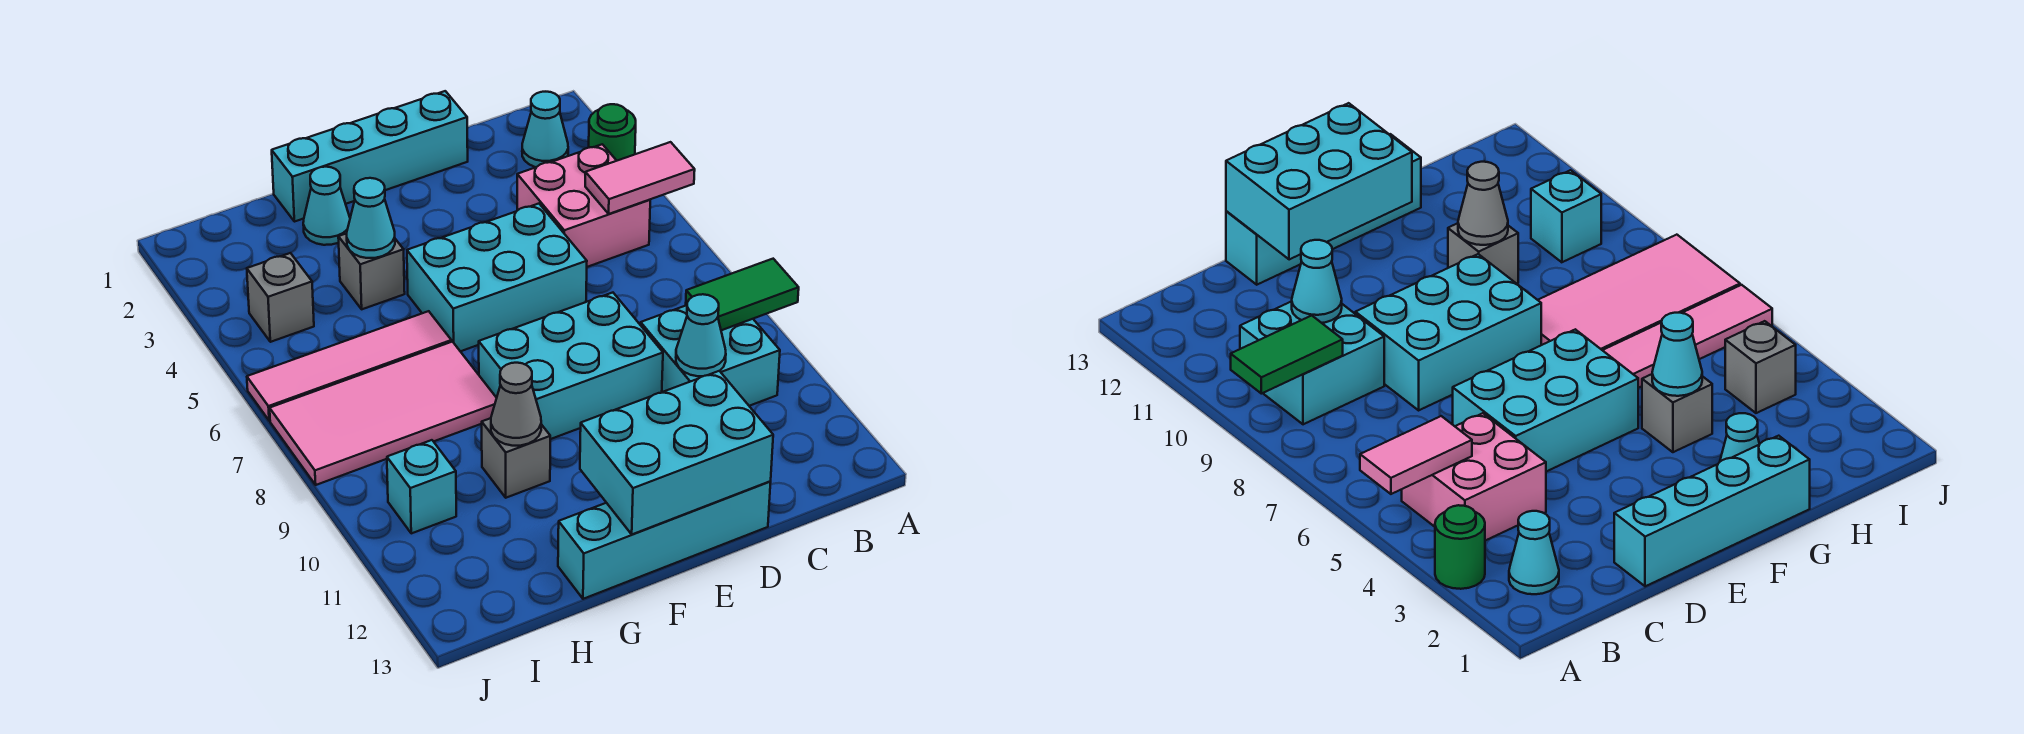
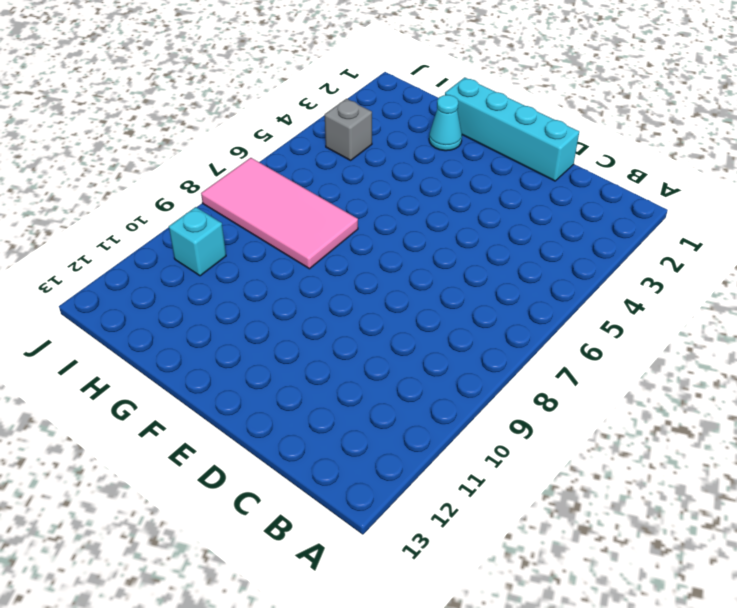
none -> green 1x1 round brick [589,104,636,161]
none -> cyan 1x1 cone [522,92,568,167]
none -> pink 2x2 brick [517,144,650,267]

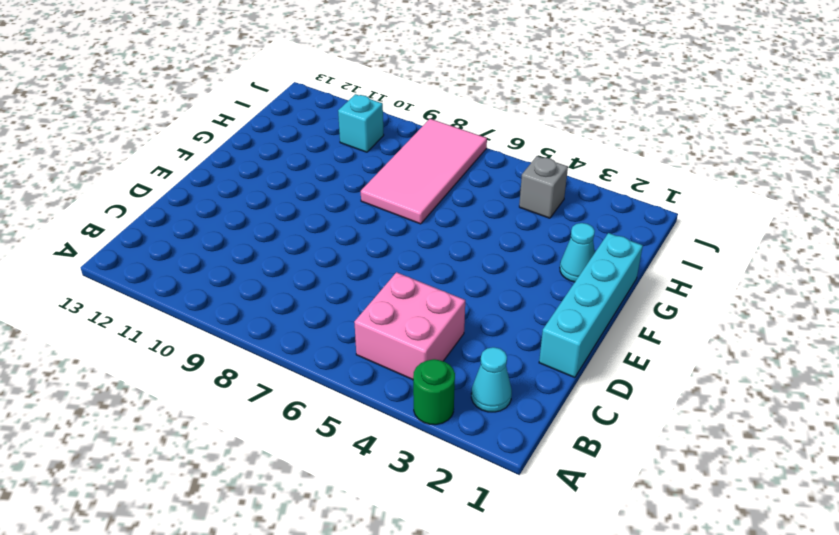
none -> cyan 2x2 brick [641,306,780,406]
none -> cyan 2x3 brick [407,204,587,351]
none -> cyan 2x3 brick [479,293,663,439]

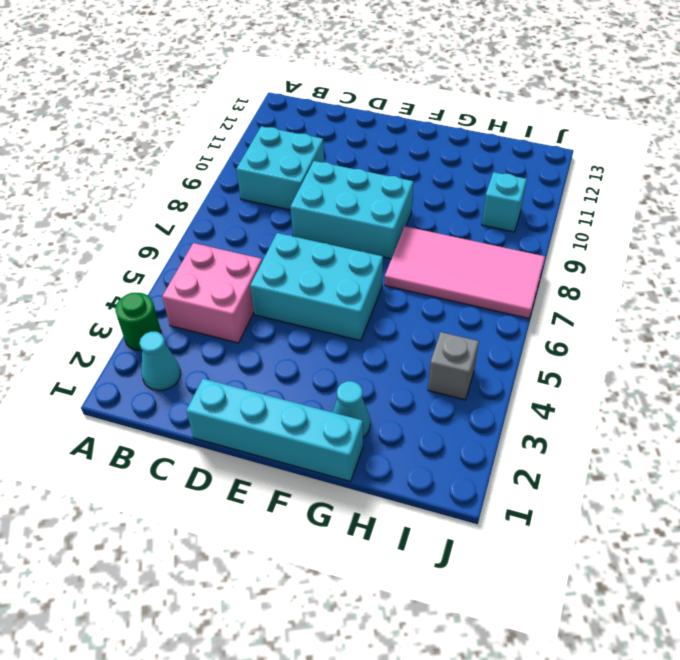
none -> cyan 1x4 brick [558,482,771,599]
none -> grey 1x1 brick [338,233,405,309]
none -> pink 1x4 tile [247,311,451,421]

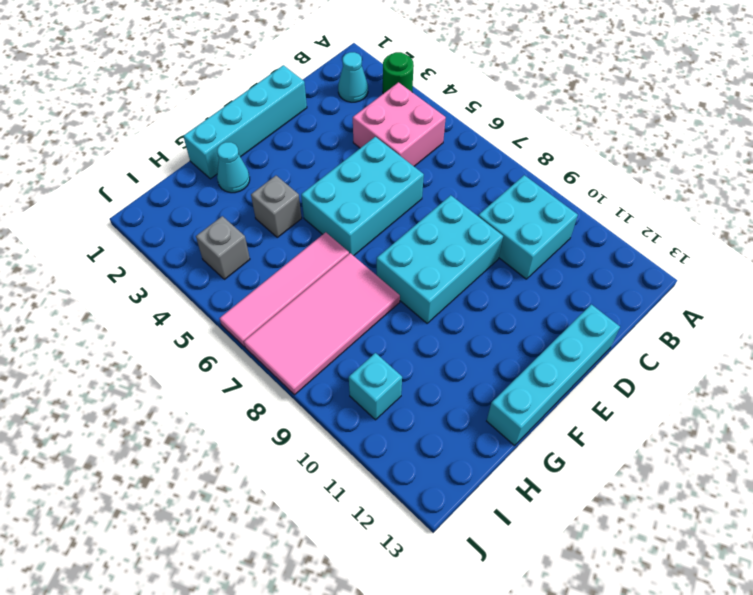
none -> grey 1x1 brick [482,418,550,498]
none -> pink 1x2 tile [585,142,695,214]
none -> green 1x2 tile [686,259,799,330]

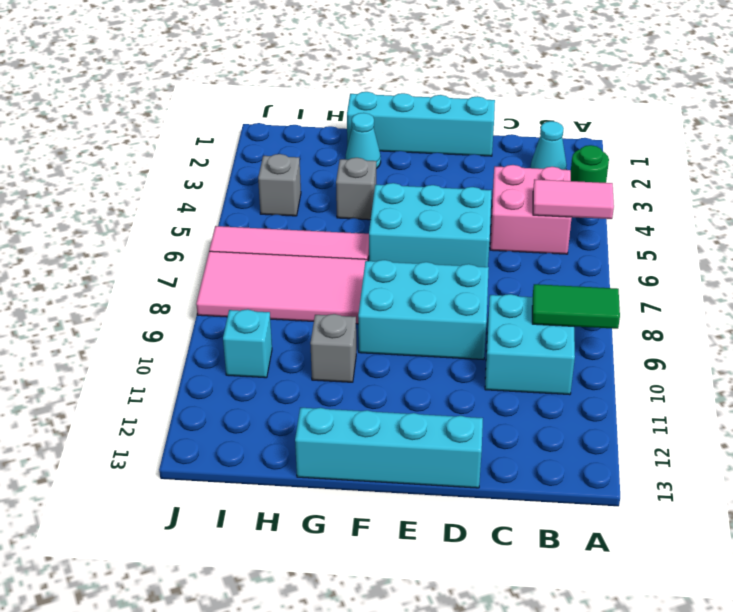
none -> cyan 1x1 cone [676,294,726,376]
none -> cyan 2x3 brick [580,371,773,534]
none -> cyan 1x1 cone [347,178,395,258]

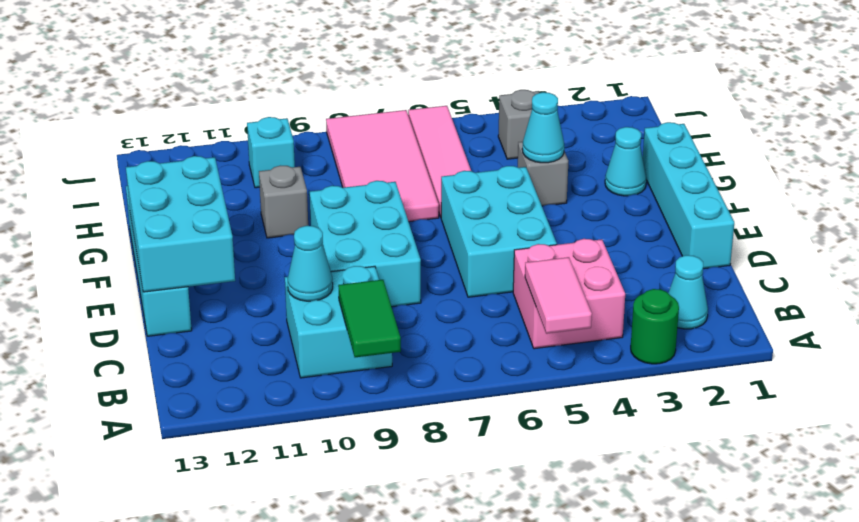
none -> grey 1x1 cone [491,363,541,446]

